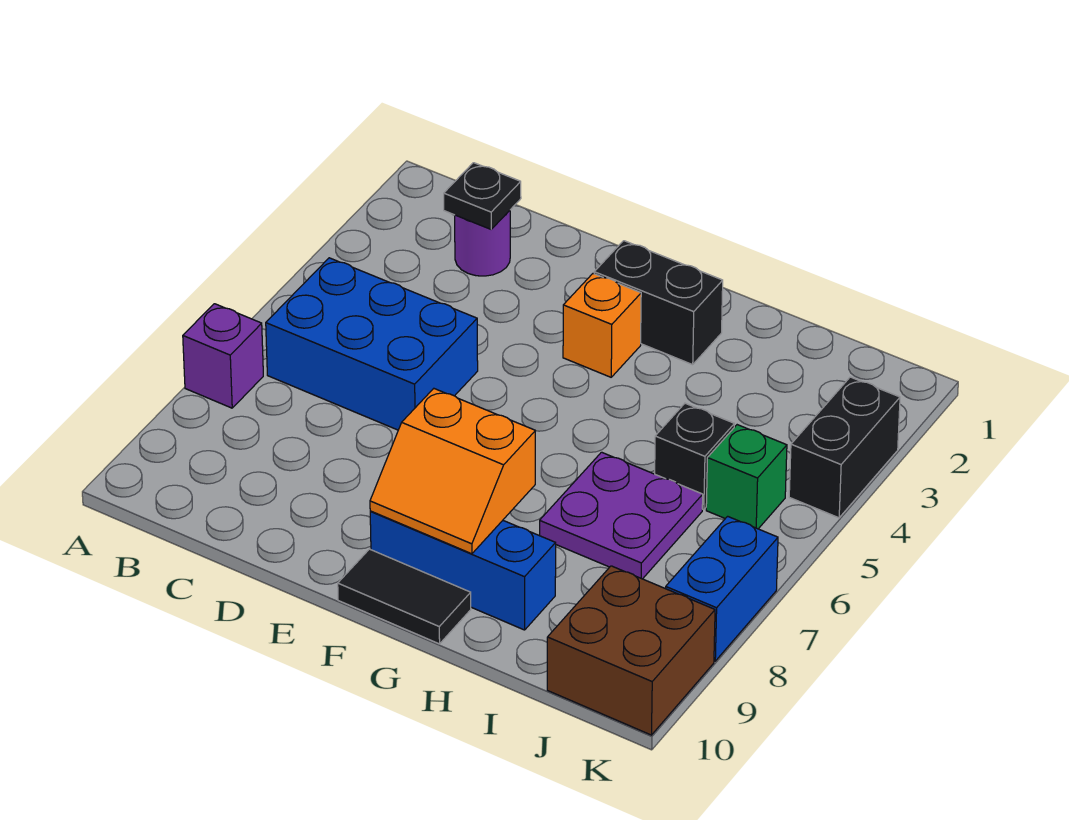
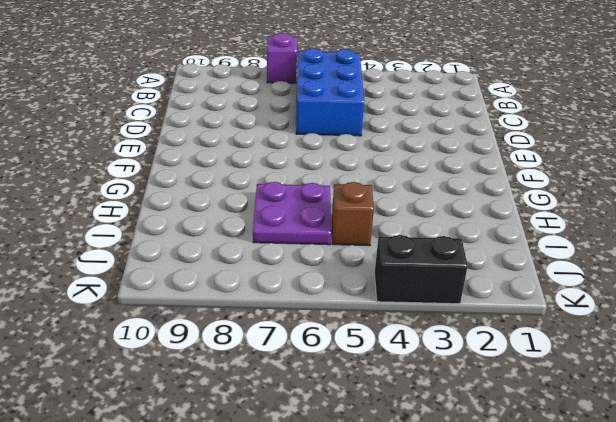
brown 1x1 brick [332,182,374,246] -> black 1x1 brick [655,403,734,510]
none -> purple 1x1 round brick [455,211,510,276]
none -> black 1x2 brick [594,241,723,365]
none -> orange 1x1 brick [563,274,641,377]

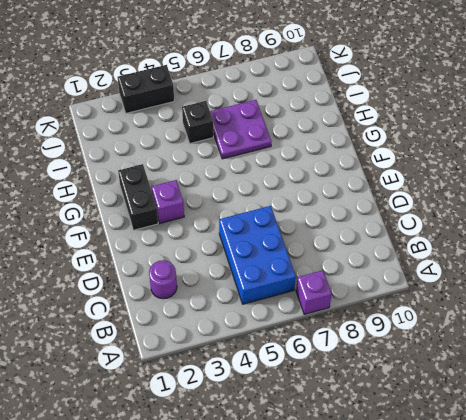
purple 1x1 brick [152,180,184,223] -> orange 1x1 brick [563,274,641,377]
none -> blue 1x3 brick [370,511,556,630]
none -> black 1x2 tile [338,549,471,644]
none -> green 1x1 brick [706,425,787,529]

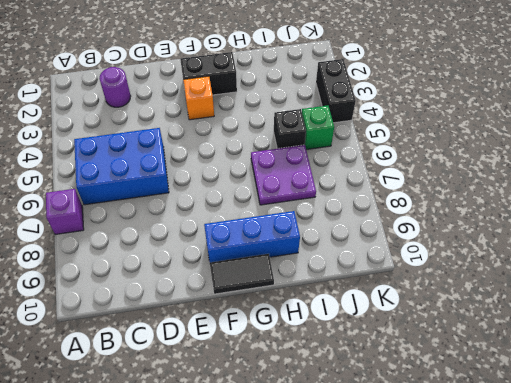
none -> brown 2x2 brick [547,566,715,735]
none -> blue 1x2 brick [666,516,778,661]
none -> black 1x1 plate [444,163,521,229]

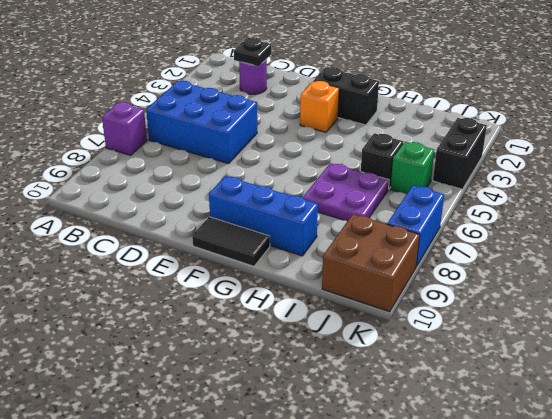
none -> orange 2x2 slope [370,389,535,554]

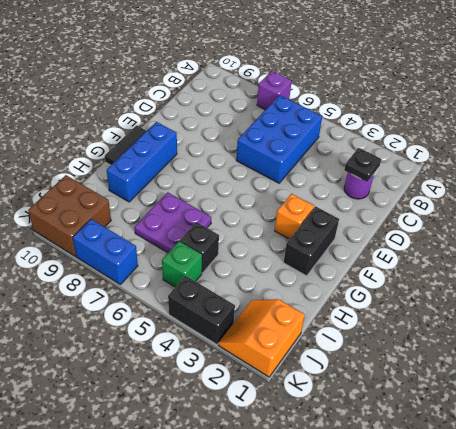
orange 2x2 slope [218,299,305,377] -> orange 2x2 slope moved to [370,389,535,554]

